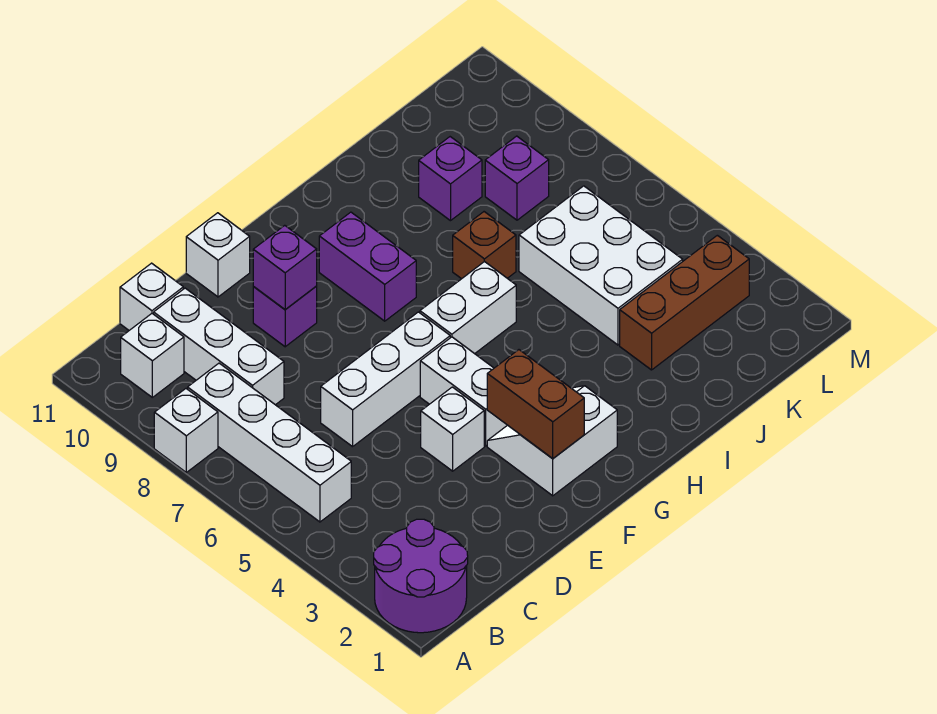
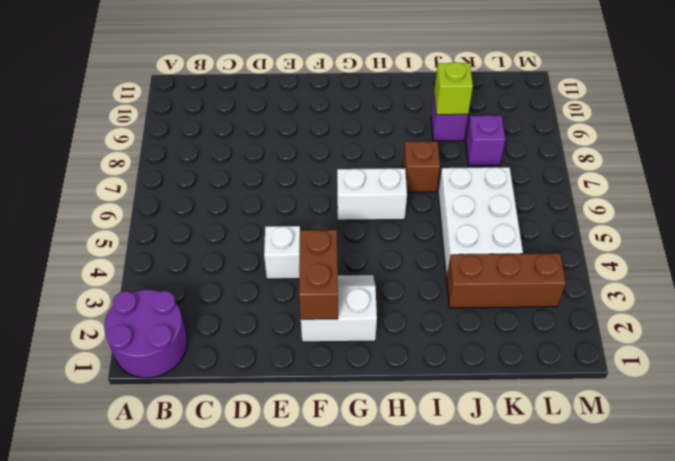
lime 1x1 brick [434,62,473,115] -> none
none -> white 1x1 brick [154,389,218,472]
none -> white 1x4 brick [188,363,351,522]
none -> white 1x1 brick [121,314,184,397]

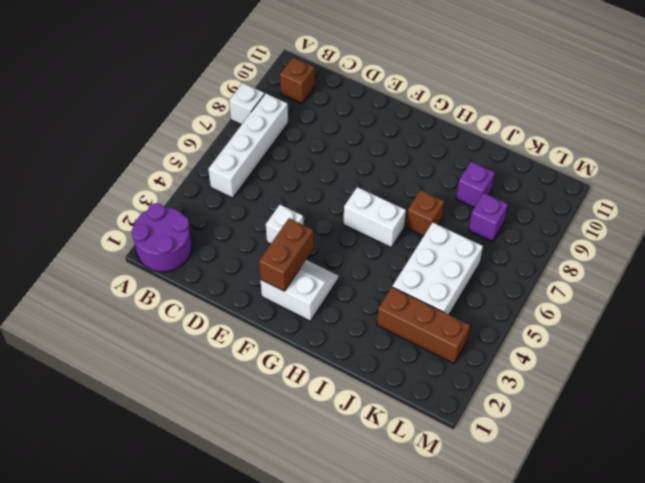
brown 1x1 brick [280,57,315,103] -> white 1x1 brick [121,314,184,397]
none -> white 1x3 brick [154,288,284,405]
none -> white 1x1 brick [120,263,183,330]
none -> white 1x3 brick [321,312,450,447]

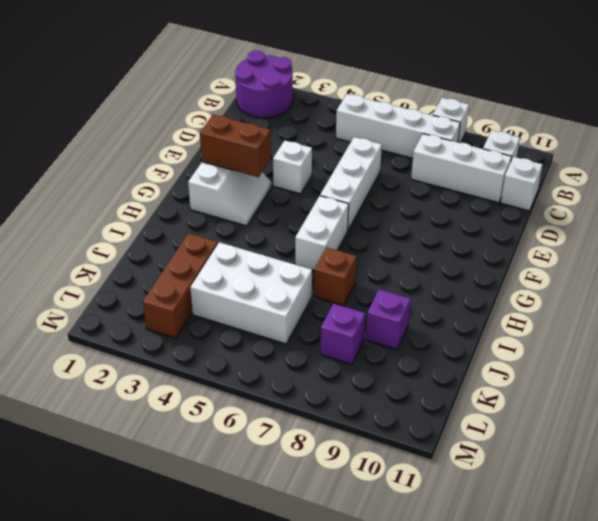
none -> purple 1x1 brick [253,286,317,347]
none -> white 1x1 brick [186,213,250,297]
none -> white 1x2 brick [420,337,507,446]

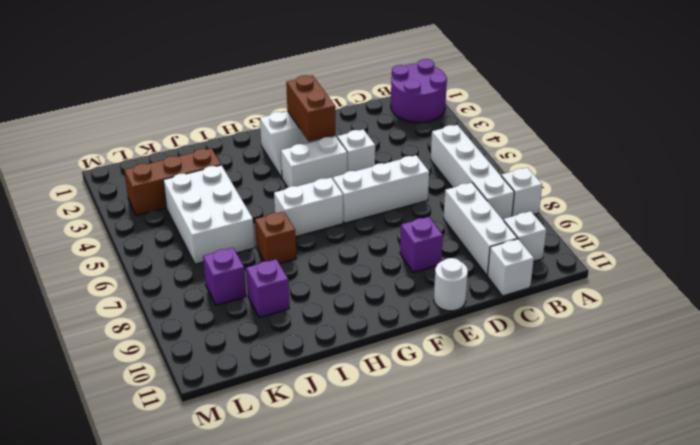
white 1x1 round brick [434,258,468,311] -> white 1x1 brick [186,213,250,297]
white 1x2 brick [281,136,347,187] -> white 1x2 brick turned to [420,337,507,446]
none -> purple 1x2 brick [319,212,416,321]
none -> purple 1x1 brick [253,225,317,310]

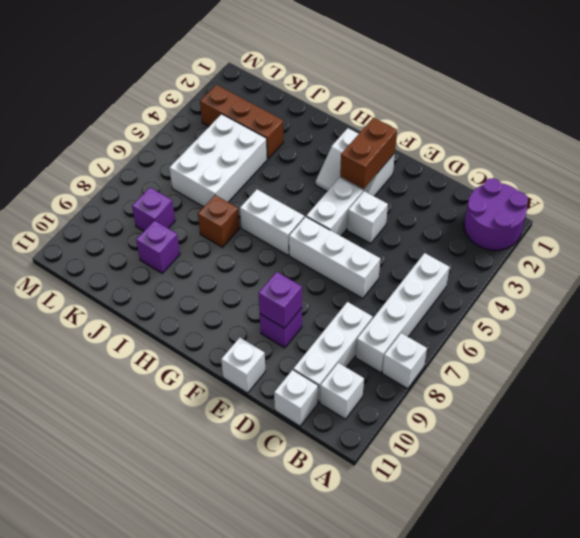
none -> purple 1x2 brick [319,212,416,321]

